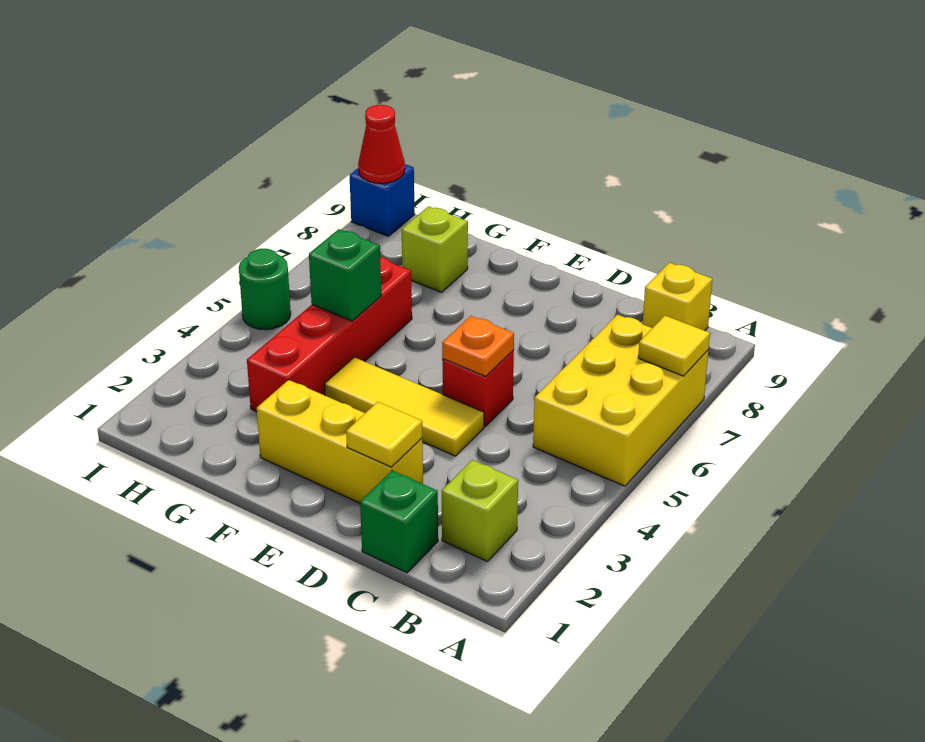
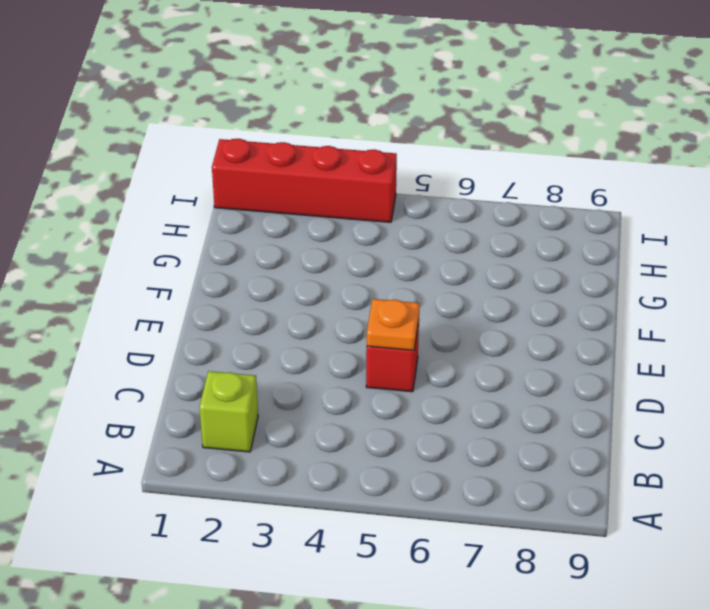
red 1x4 brick [212,139,397,222] -> red 1x4 brick moved to [247,257,412,412]
none -> yellow 2x3 brick [533,315,708,486]
none -> yellow 1x1 brick [643,263,712,331]
none -> green 1x1 brick [360,471,438,573]

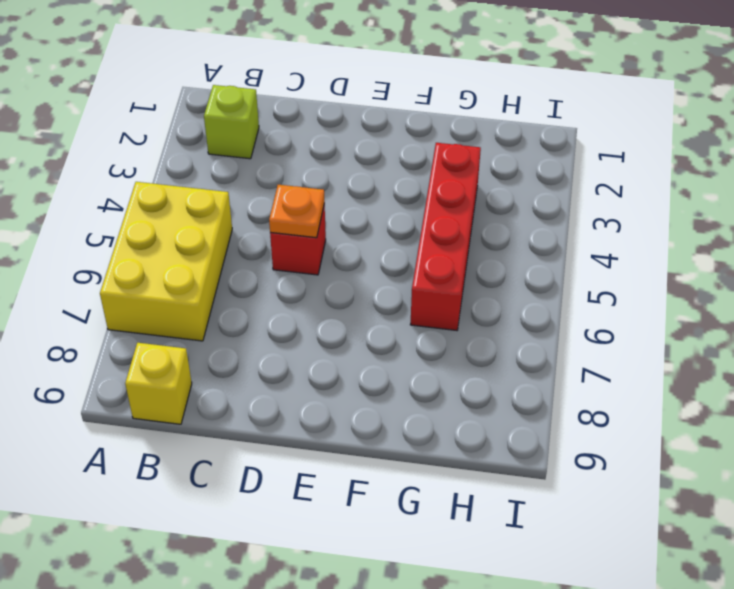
none -> green 1x1 brick [360,471,438,573]
none -> yellow 1x3 brick [257,380,423,503]
none -> yellow 1x3 tile [325,357,484,456]

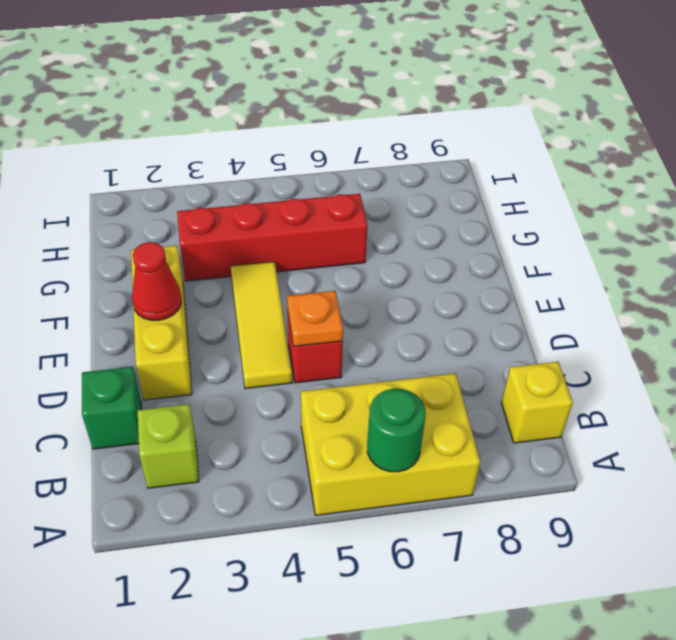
green 1x1 round brick [367,389,426,472] -> green 1x1 round brick moved to [239,249,291,330]
red 1x1 cone [132,242,182,320] -> red 1x1 cone moved to [358,105,405,183]
none -> lime 1x1 brick [402,206,468,292]
none -> blue 1x1 brick [350,164,415,236]
none -> yellow 1x1 tile [638,316,710,376]

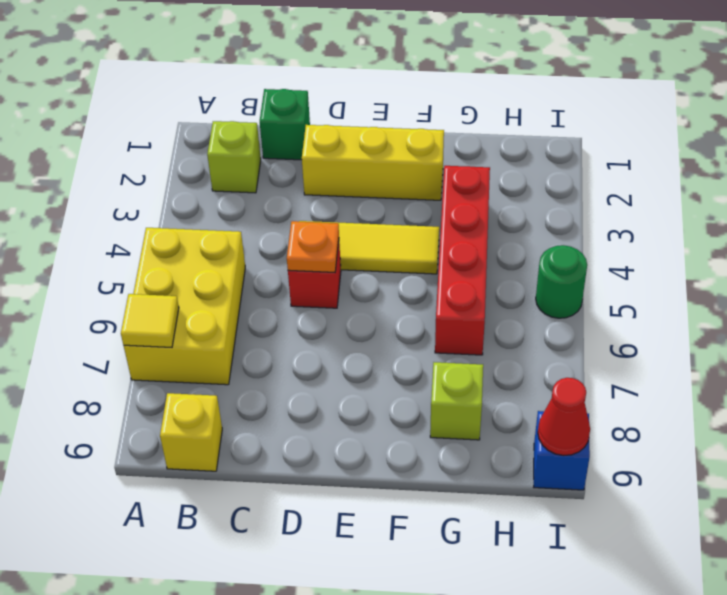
none -> yellow 1x1 tile [346,402,422,467]
none -> green 1x1 brick [309,229,381,321]

